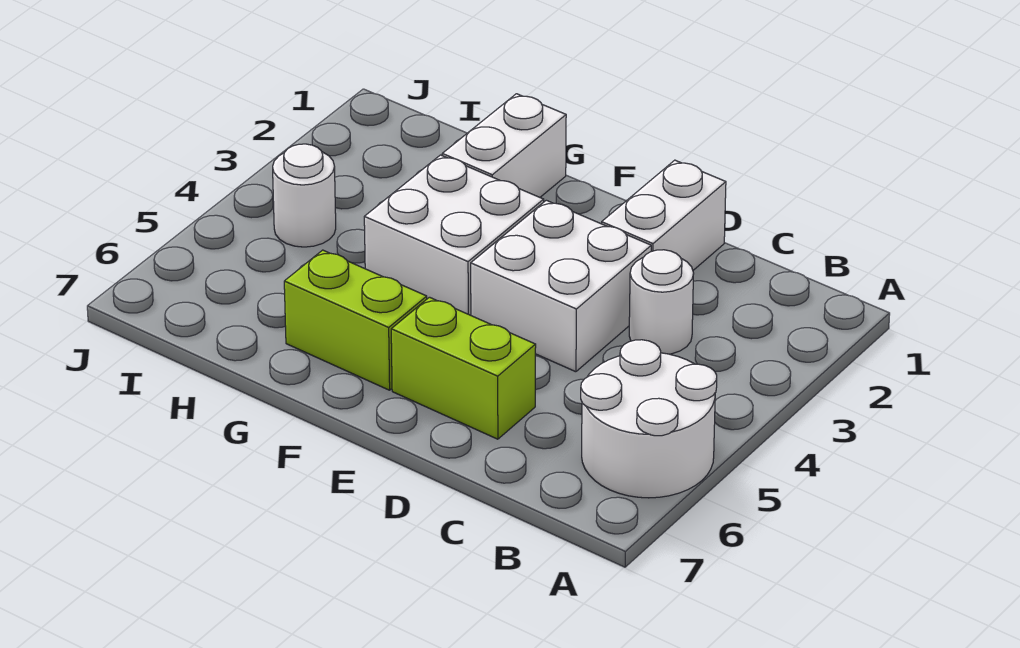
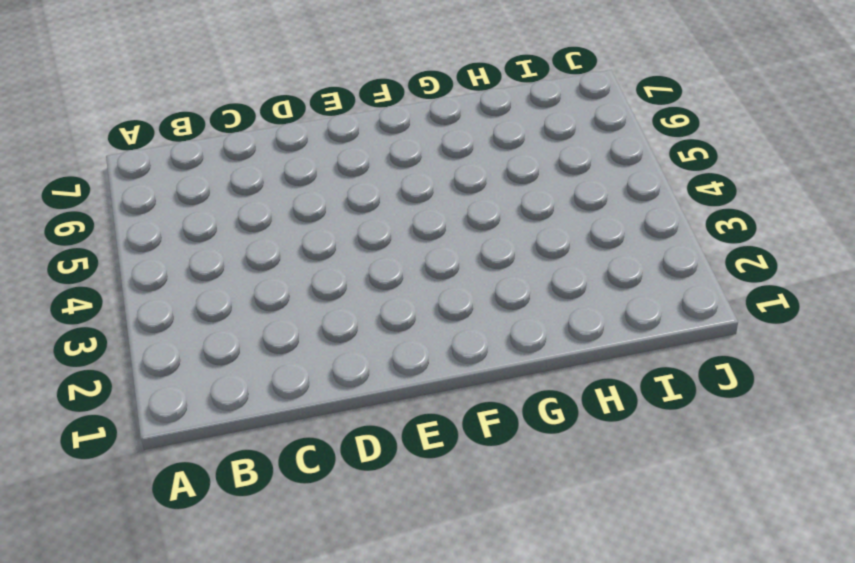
none -> white 2x2 round brick [581,340,717,498]
none -> white 1x1 round brick [629,250,694,354]

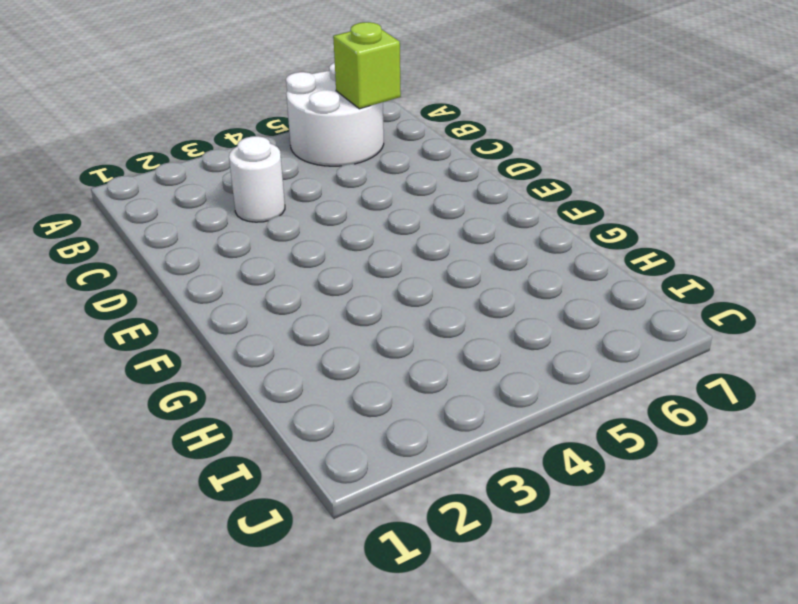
lime 1x1 brick [333,22,401,109] -> none
none -> white 1x2 brick [602,160,726,270]
none -> white 2x2 brick [471,200,651,372]

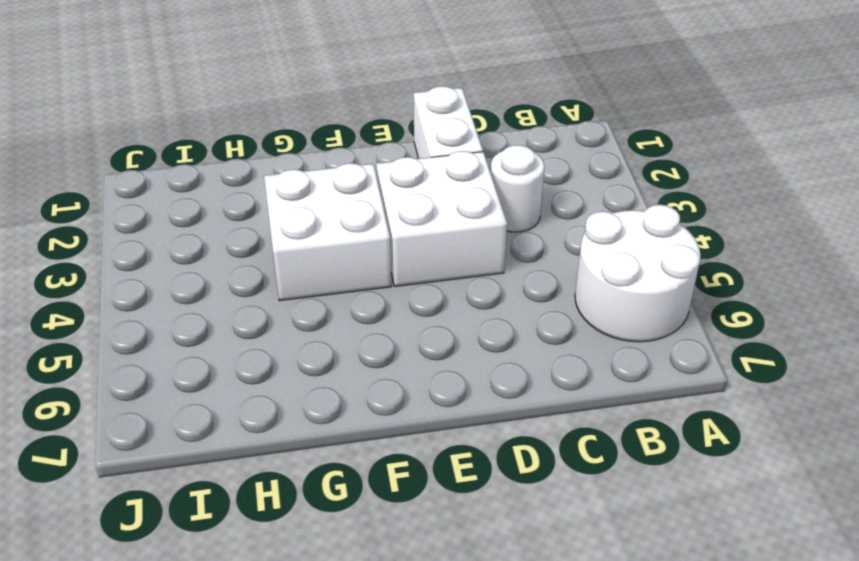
none -> lime 1x2 brick [391,297,536,439]
none -> lime 1x2 brick [284,250,427,390]

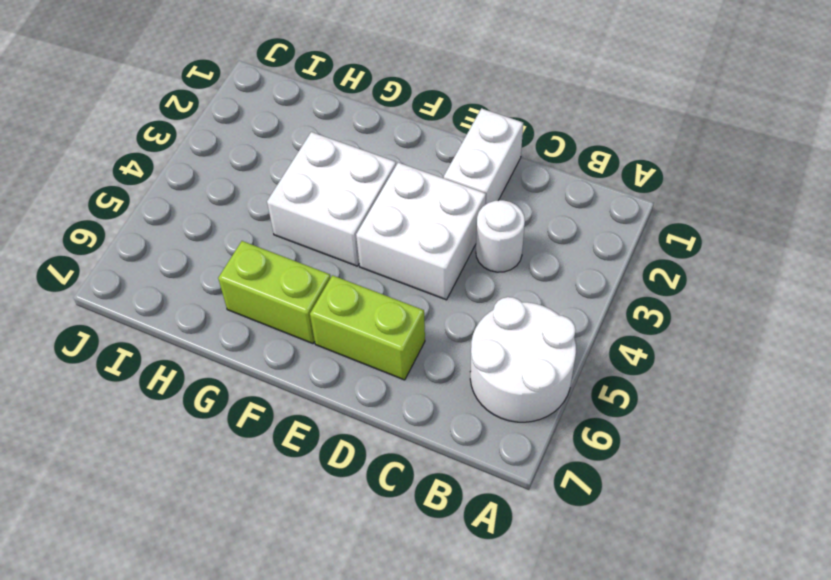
none -> white 1x2 brick [442,94,566,197]
none -> white 1x1 round brick [273,144,336,247]

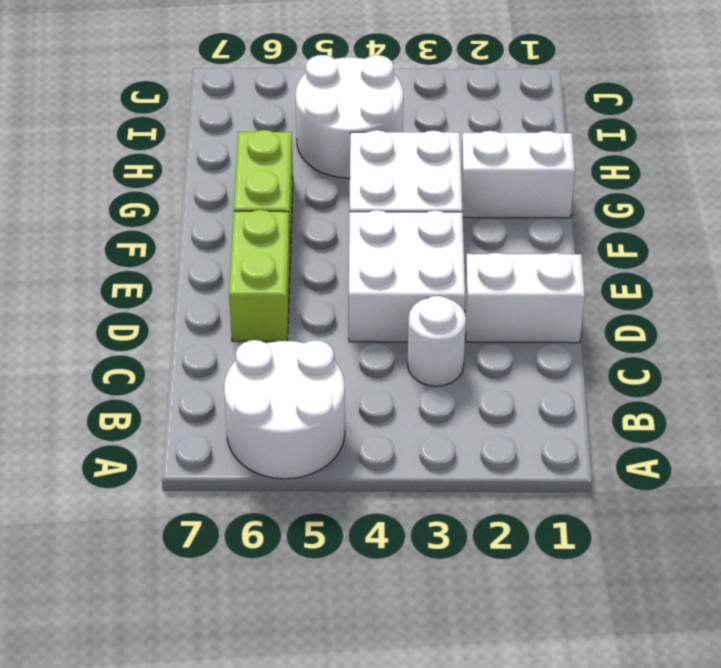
white 2x2 round brick [296,55,403,178] -> white 1x1 round brick [273,144,336,247]

